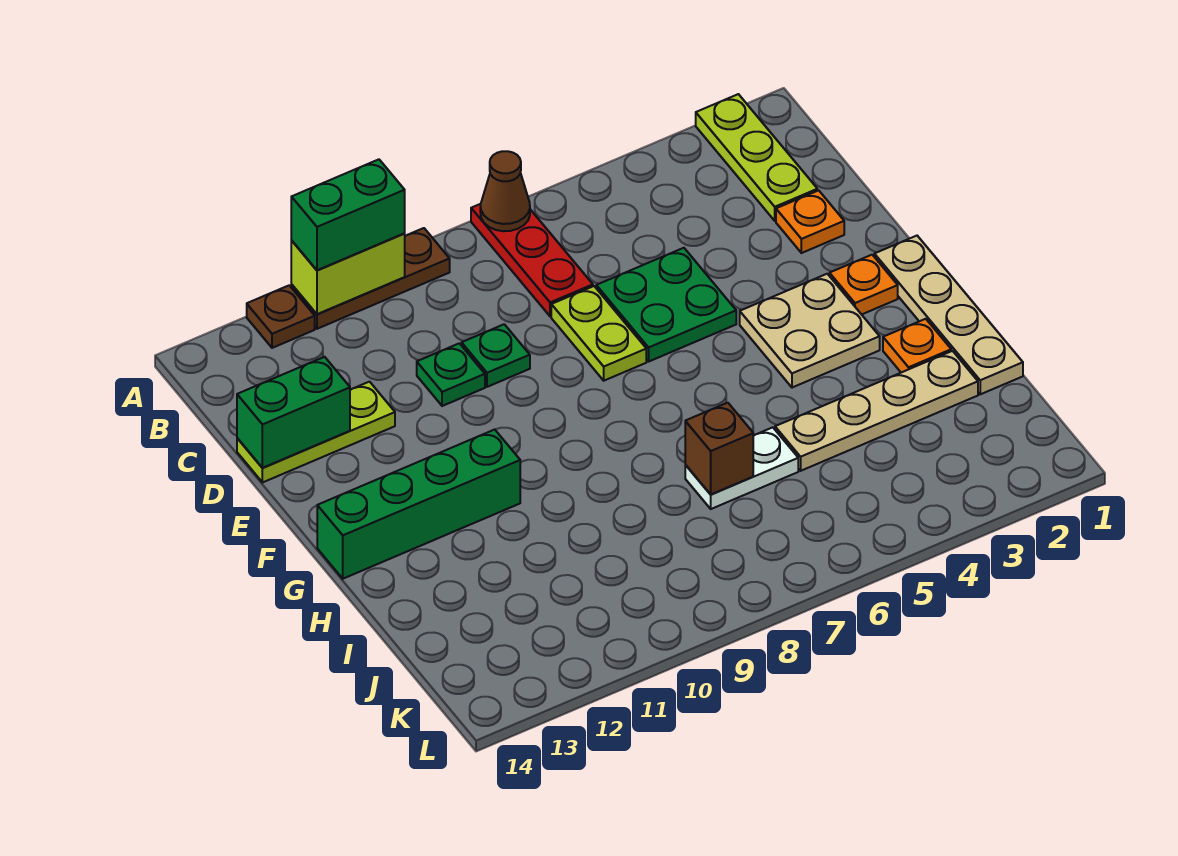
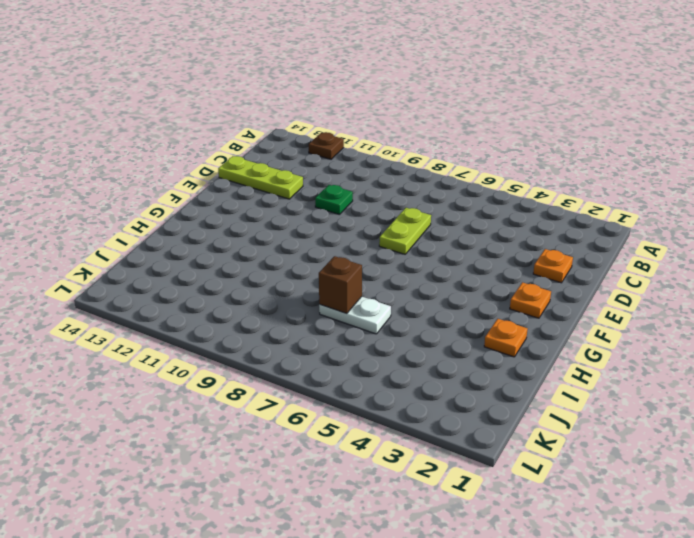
none -> lime 1x3 plate [696,94,817,221]
none -> red 1x3 plate [471,204,593,317]
none -> brown 1x3 plate [291,228,450,329]

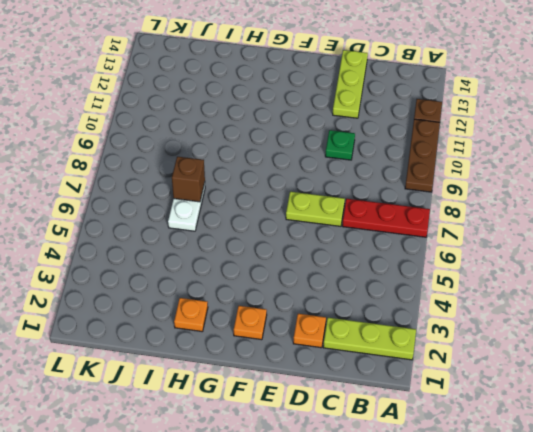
none -> green 2x2 plate [596,248,736,361]
none -> green 1x1 plate [462,324,530,387]
none -> tan 1x4 plate [874,236,1023,394]

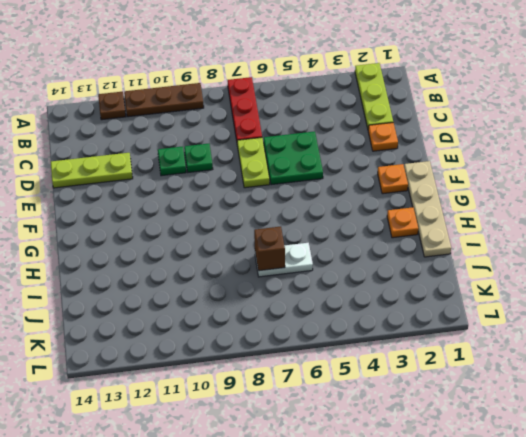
none -> tan 2x2 plate [740,274,880,388]
none -> green 1x4 brick [317,430,520,579]
none -> tan 1x4 plate [775,351,978,471]

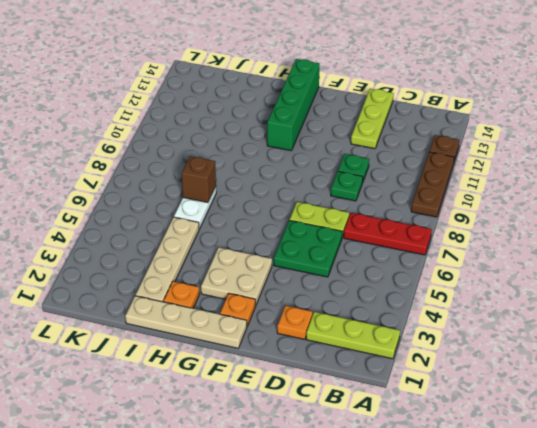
none -> brown 1x1 cone [480,151,530,231]
none -> lime 1x2 brick [291,234,405,314]
none -> green 1x2 brick [237,357,350,468]

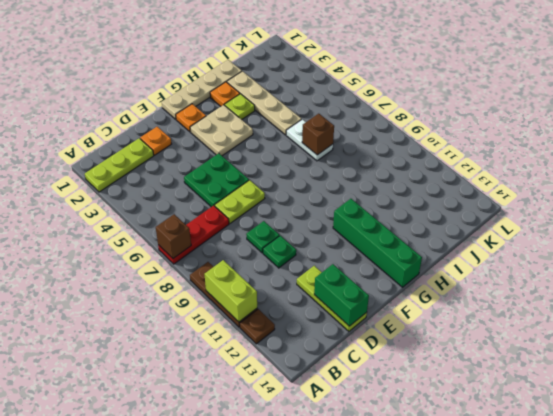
brown 1x1 brick [156,214,191,258] -> brown 1x1 cone [480,151,530,231]
lime 1x1 plate [225,94,255,120] -> none
none -> green 1x2 brick [291,159,405,270]

